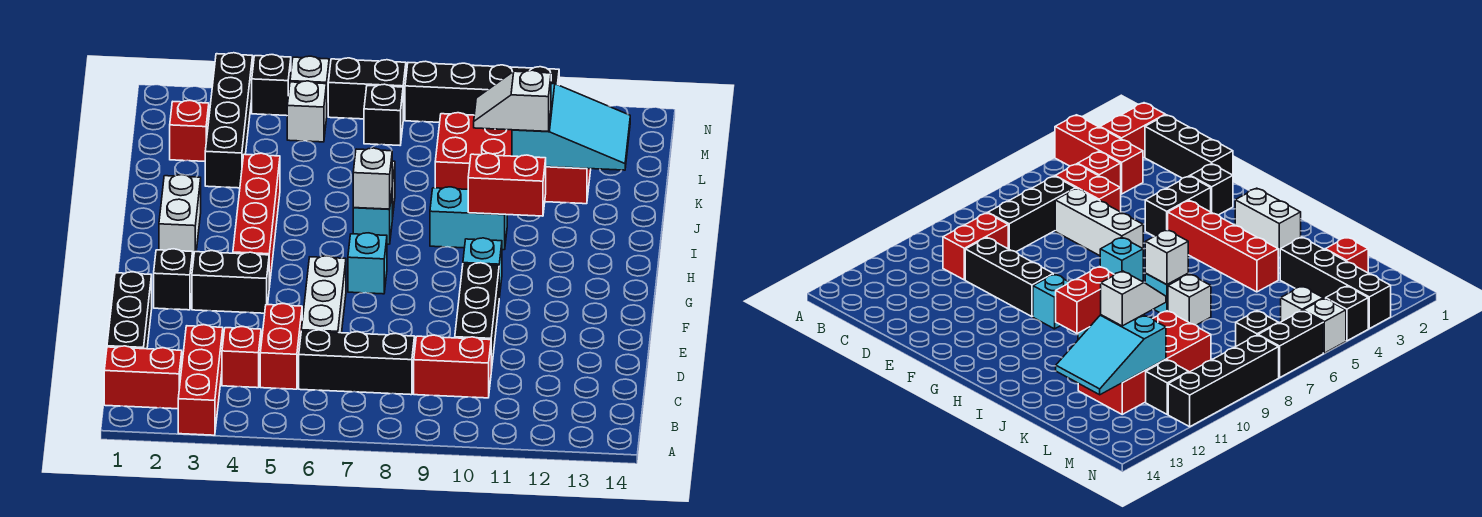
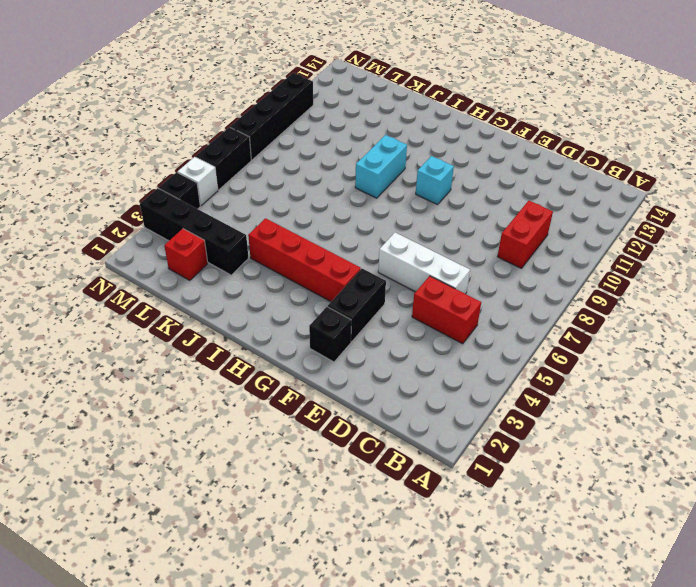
none -> red 1x3 brick [178,325,223,435]
none -> red 1x2 brick [104,346,182,409]
none -> black 1x3 brick [107,272,152,349]
none -> red 1x1 brick [222,326,261,388]

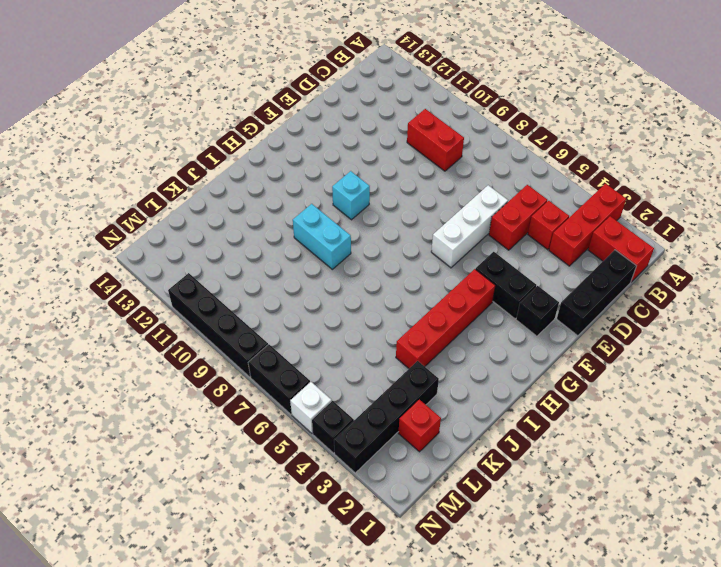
none -> black 1x3 brick [299,330,415,395]
none -> black 1x3 brick [455,263,499,371]
none -> cyan 1x1 brick [348,233,387,294]
none -> white 1x2 brick [159,175,201,260]

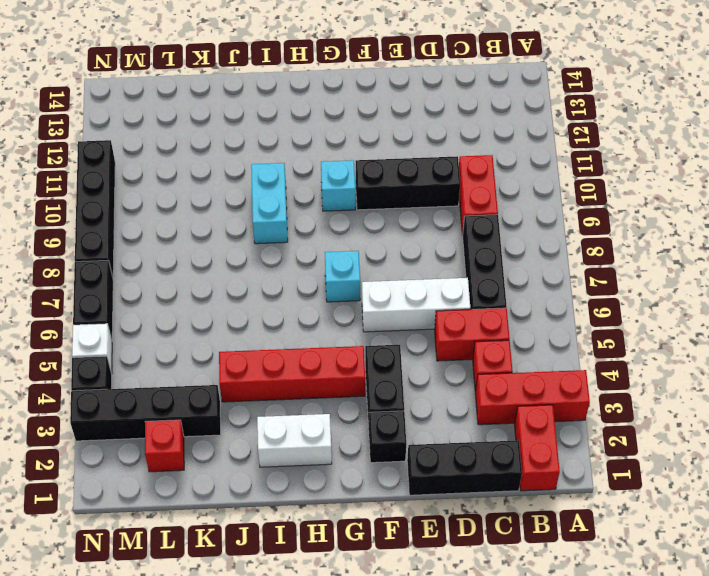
none -> cyan 1x1 brick [353,194,392,244]
none -> white 1x1 brick [1168,274,1211,325]
none -> red 2x4 brick [435,113,591,204]
none -> white 1x1 brick [287,81,327,142]

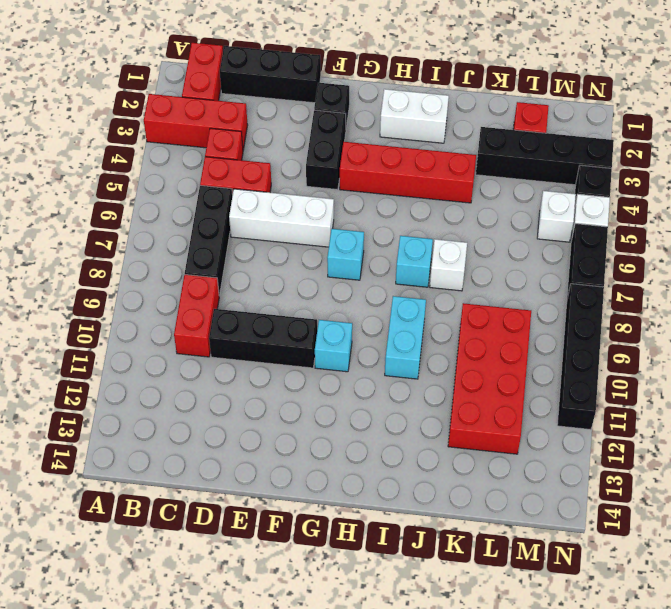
none -> black 1x1 brick [364,84,403,145]
none -> black 1x1 brick [1146,360,1189,414]
none -> white 1x1 brick [353,148,392,209]
none -> red 1x2 brick [468,153,546,216]

